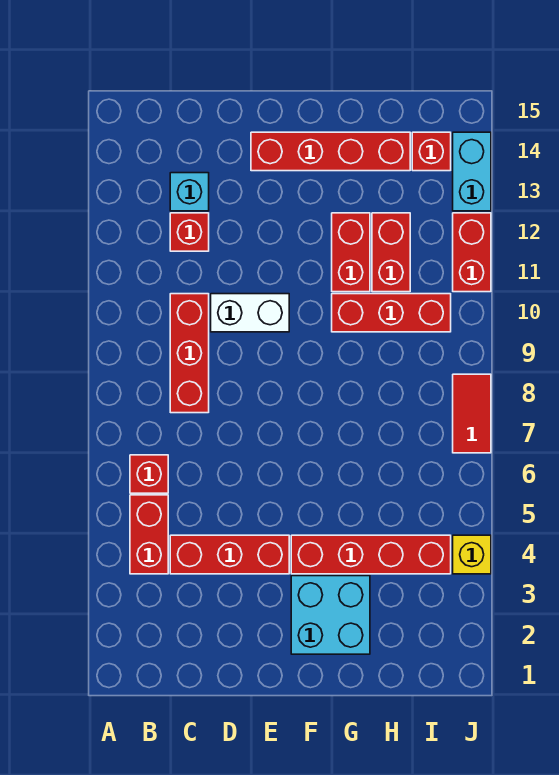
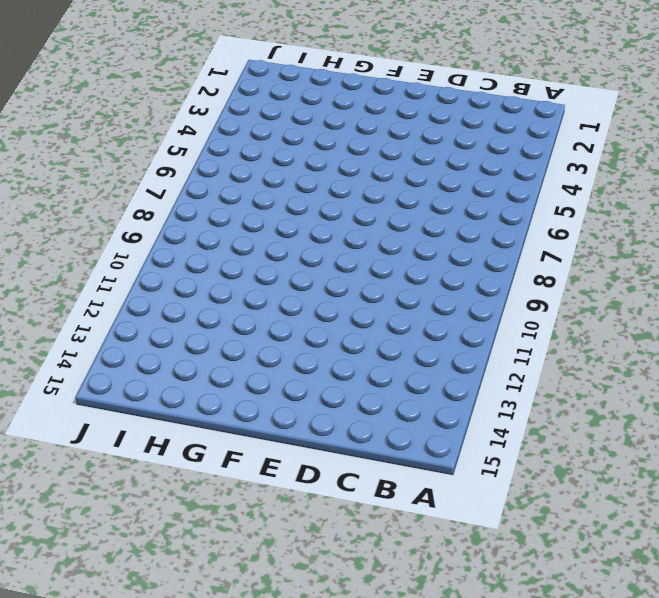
none -> red 1x2 brick [130,495,168,574]
none -> red 1x1 brick [130,455,168,493]
none -> red 1x3 brick [170,535,289,574]

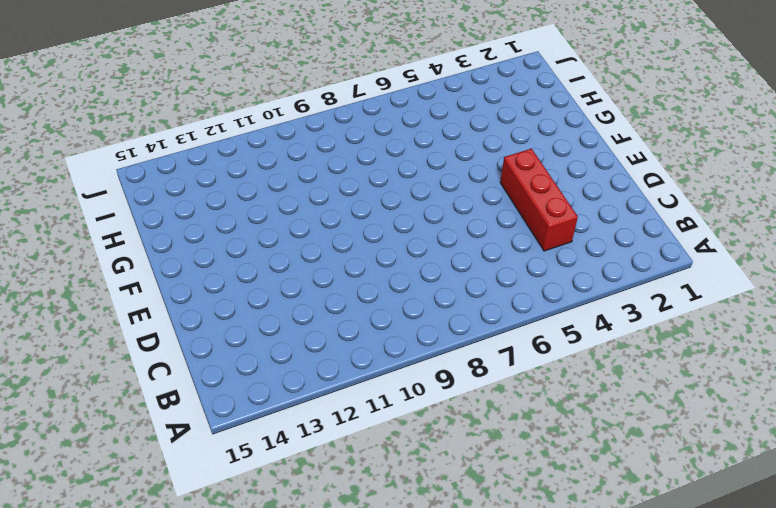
none -> red 1x2 brick [130,495,168,574]
none -> red 1x1 brick [130,455,168,493]
none -> red 1x3 brick [170,294,209,413]

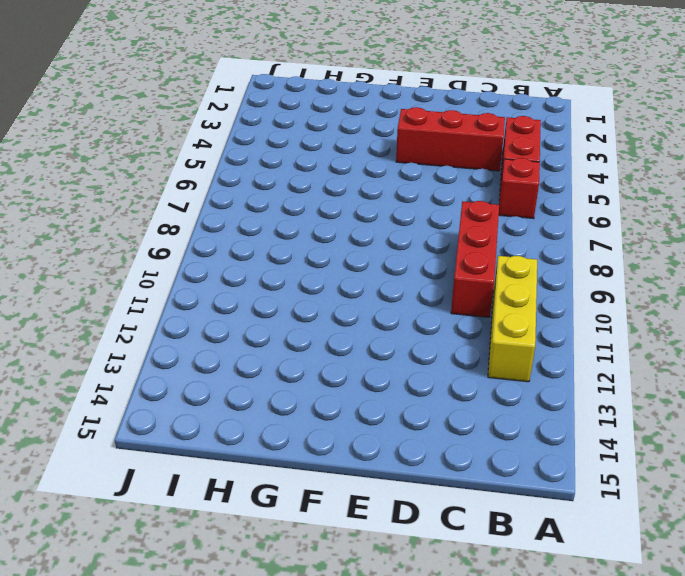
yellow 1x3 brick [488,256,537,382] -> none
none -> red 1x1 brick [170,213,209,251]
none -> cyan 1x1 brick [170,173,209,211]
none -> white 1x2 brick [211,294,289,332]

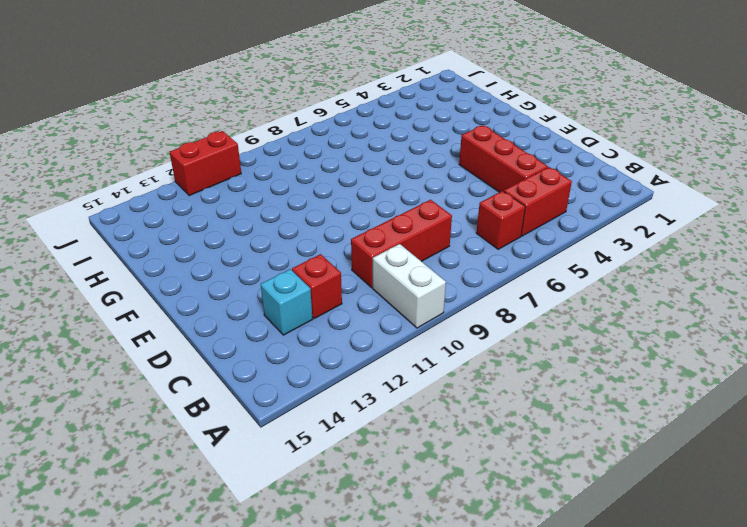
white 1x2 brick [373,244,446,328] -> white 1x2 brick moved to [211,294,289,332]
none -> red 1x4 brick [251,132,410,171]
none -> cyan 2x2 brick [291,576,370,654]
none -> red 1x4 brick [291,535,451,574]

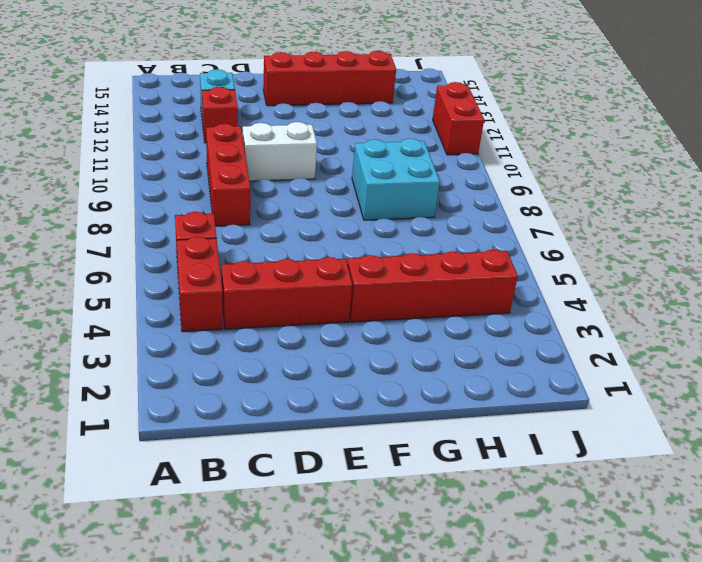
cyan 2x2 brick [352,138,440,220] -> cyan 2x2 brick moved to [291,576,370,654]
none -> red 1x3 brick [332,294,451,332]
none -> red 1x2 brick [332,213,370,292]
none -> red 1x2 brick [372,213,410,292]

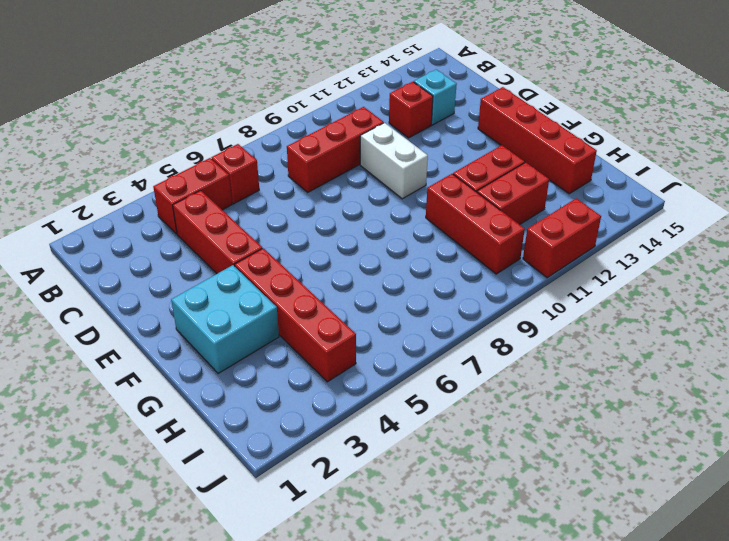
none -> red 1x1 brick [412,132,451,171]
none -> yellow 1x1 brick [453,535,491,574]
none -> red 1x2 tile [453,374,491,453]

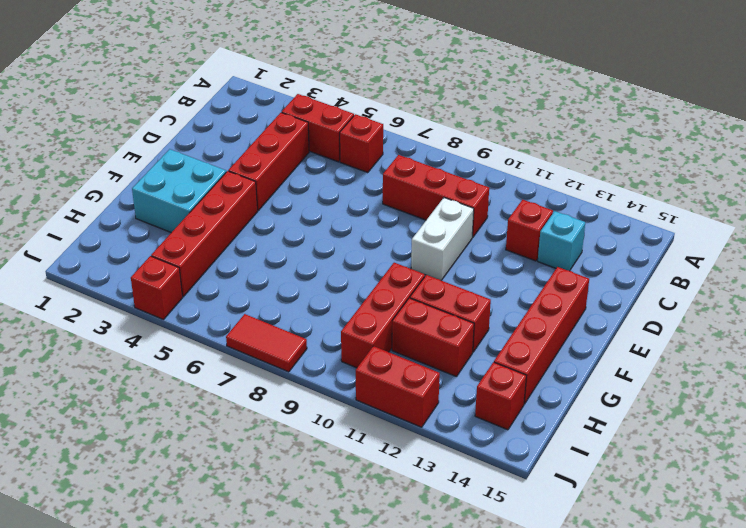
red 1x1 brick [131,256,183,320] -> yellow 1x1 brick [453,535,491,574]
none -> cyan 1x2 brick [453,132,491,211]

